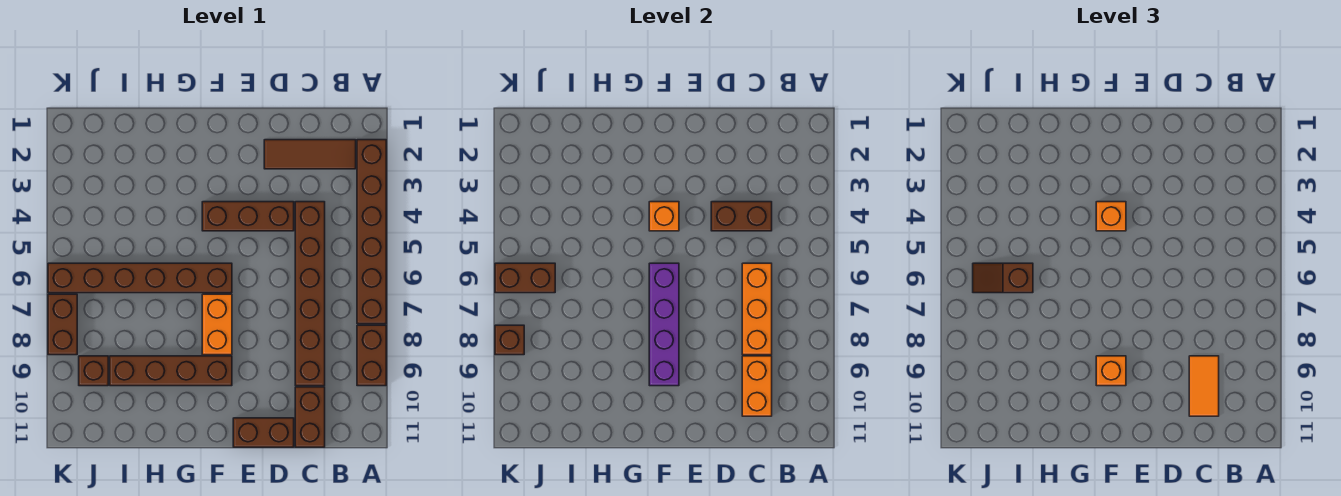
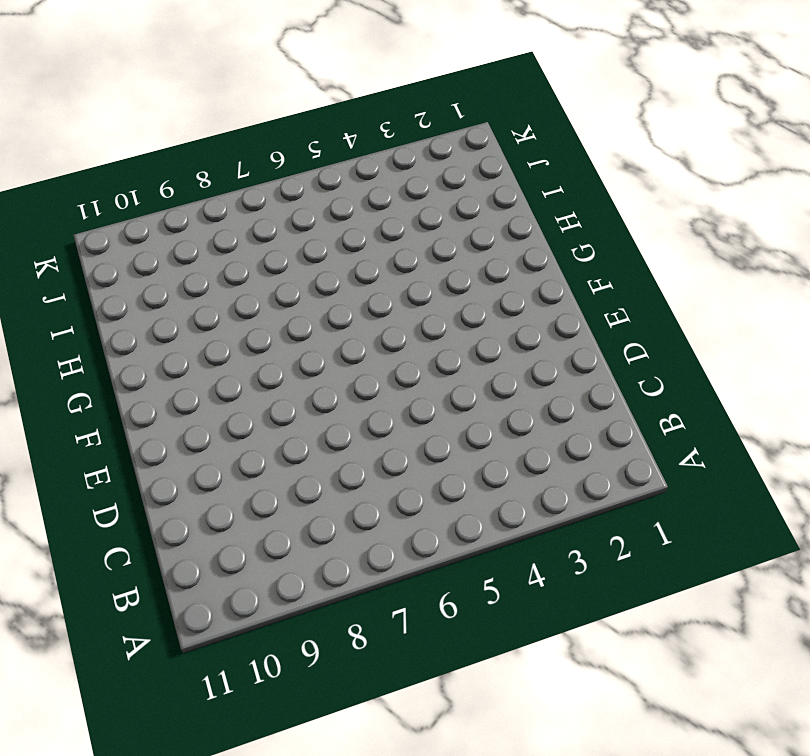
none -> brown 1x6 brick [357,140,386,324]
none -> brown 1x2 brick [357,325,386,386]
none -> brown 1x3 tile [264,140,356,169]

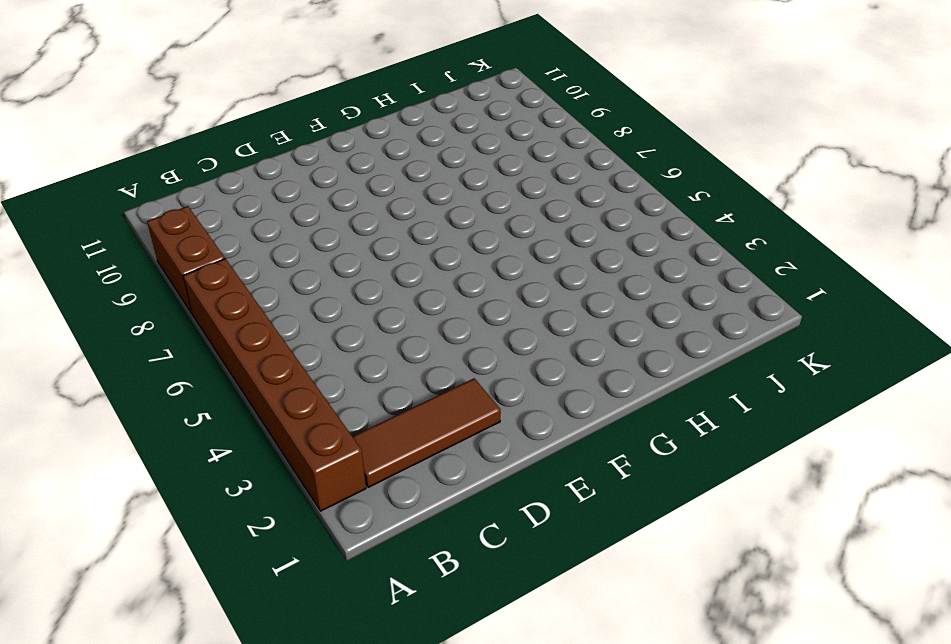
none -> brown 1x6 brick [295,202,325,386]
none -> brown 1x2 brick [295,387,325,447]
none -> brown 1x3 brick [202,202,294,231]

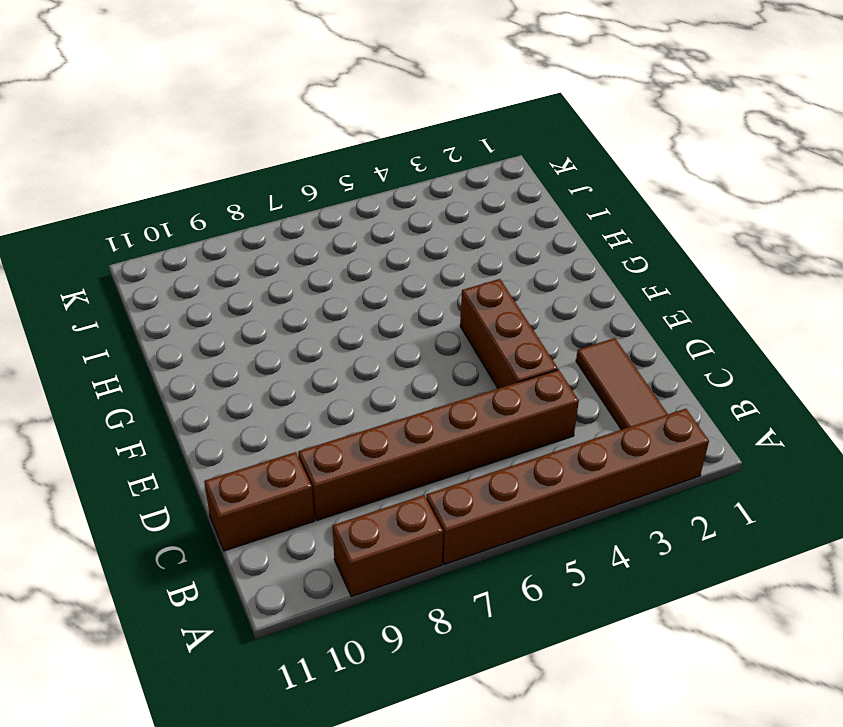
none -> brown 1x2 brick [233,418,294,447]
none -> brown 1x6 brick [48,263,232,293]
none -> orange 1x2 brick [202,294,232,355]

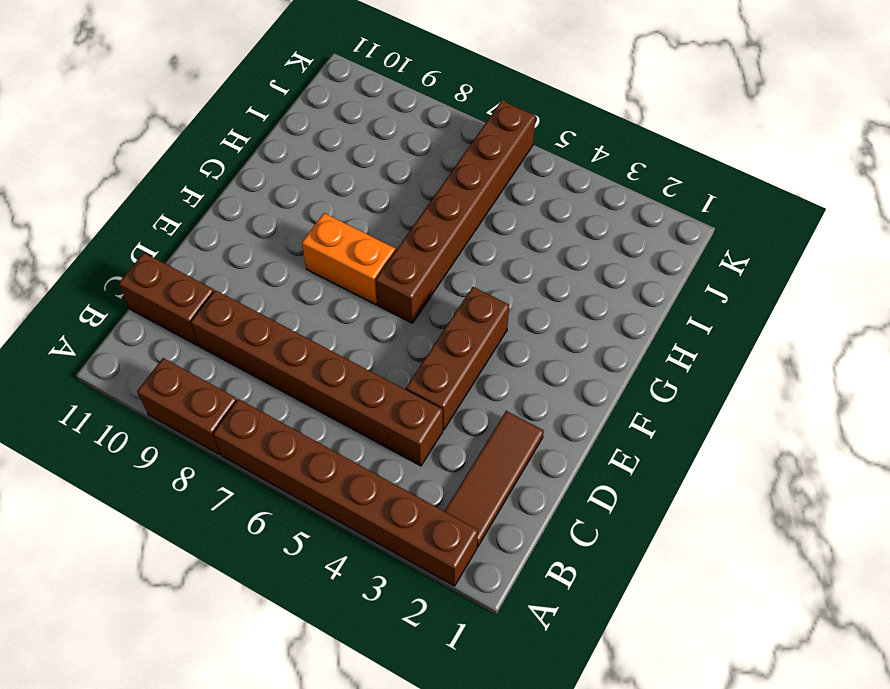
none -> brown 1x2 brick [233,418,294,447]
none -> brown 1x4 brick [110,356,232,386]
none -> brown 1x1 brick [79,356,108,386]

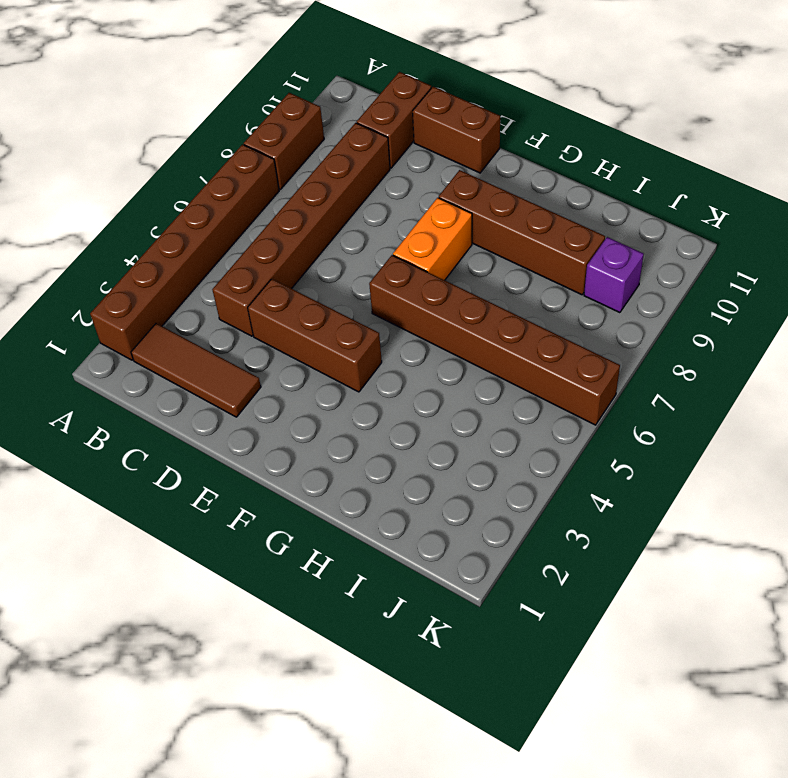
purple 1x1 brick [584,237,644,313] -> brown 1x1 brick [79,356,108,386]
none -> brown 1x2 brick [48,294,77,355]
none -> brown 1x2 brick [711,202,772,231]
none -> orange 1x3 brick [742,263,772,355]

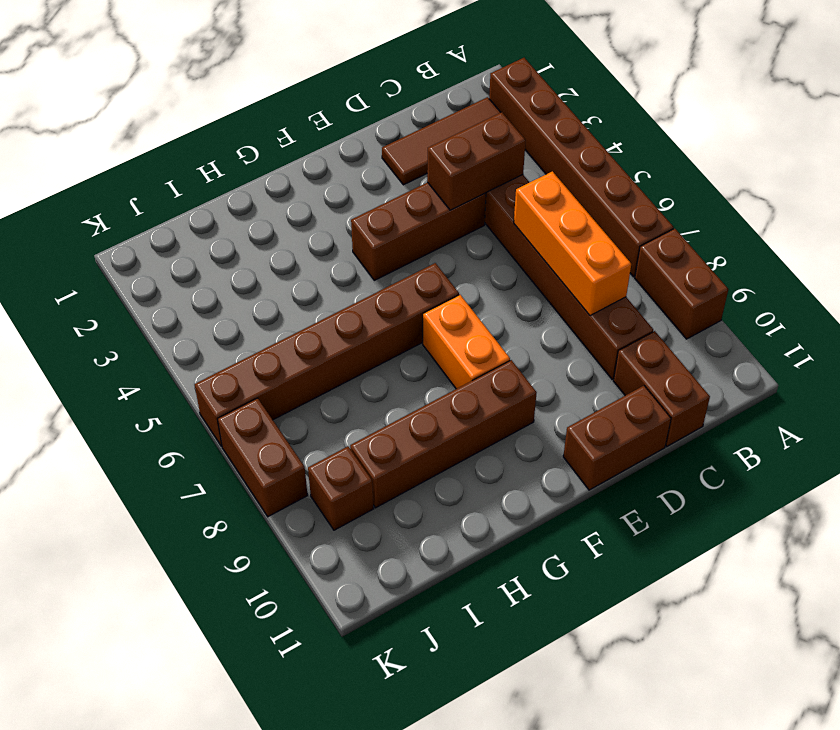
none -> orange 1x2 brick [742,356,772,416]
none -> orange 1x1 brick [649,202,679,231]
none -> purple 1x4 brick [649,263,679,386]

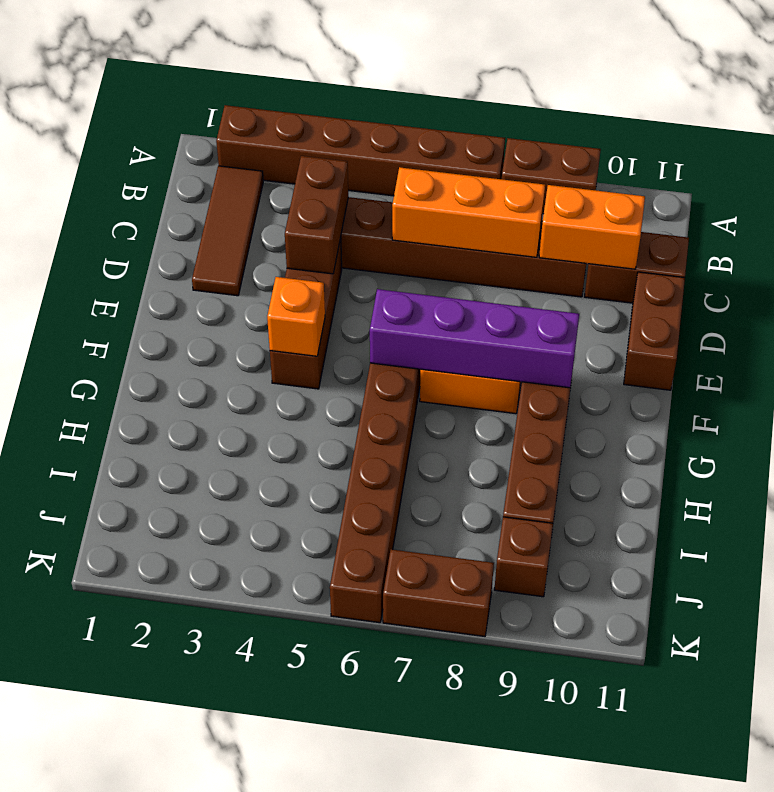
none -> brown 1x2 brick [495,263,555,293]
none -> brown 1x1 brick [495,325,524,355]
none -> orange 1x2 tile [1189,356,1219,416]

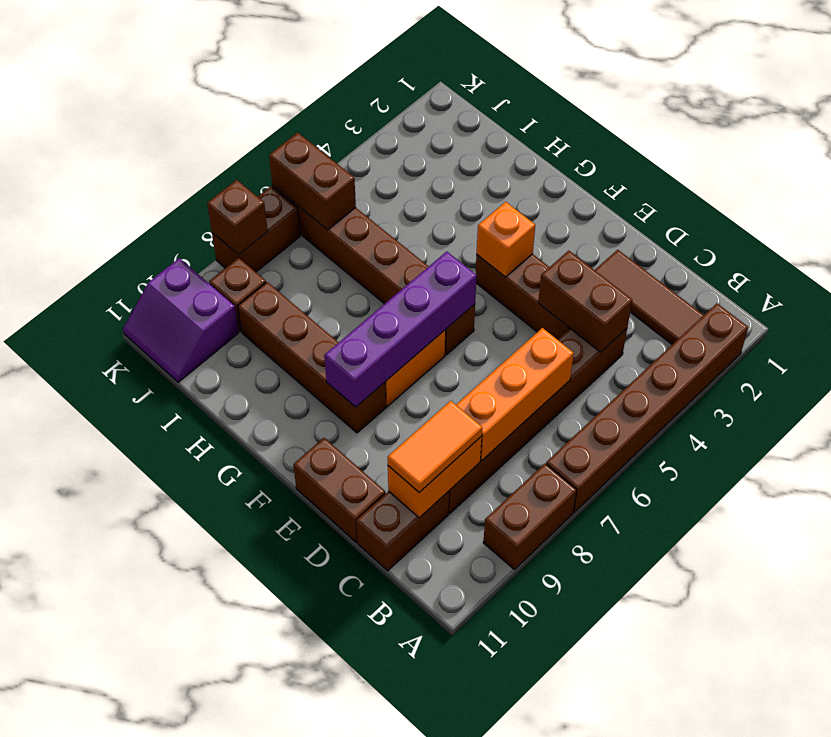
purple 2x2 slope [123,258,239,382] -> none
none -> orange 1x1 brick [1096,202,1126,231]
none -> orange 1x1 brick [1096,356,1126,386]
none -> brown 1x2 slope [973,263,1033,293]

